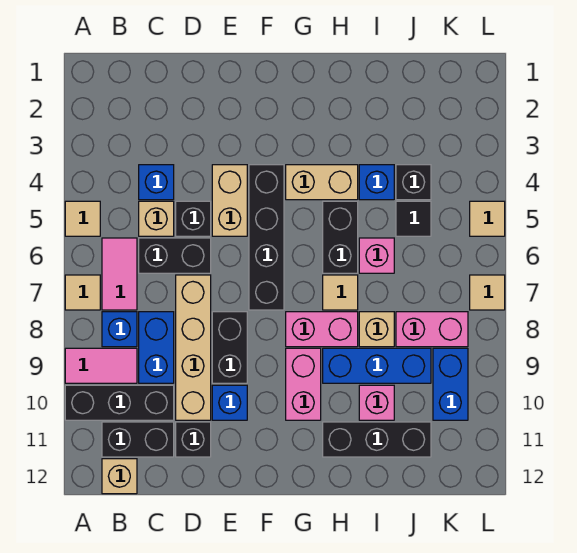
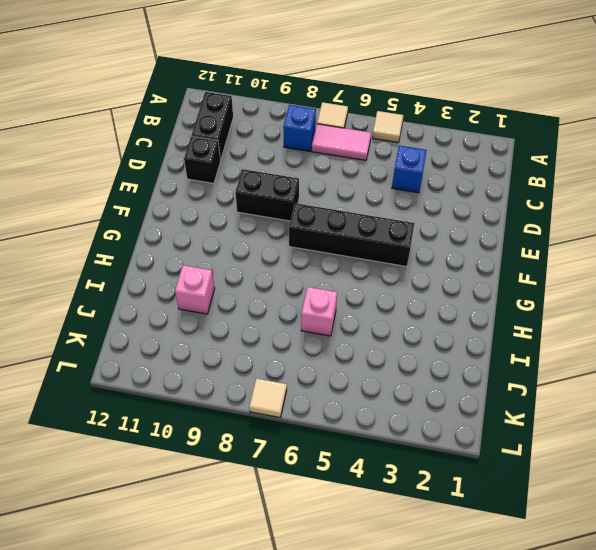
none -> pink 1x2 tile [65,348,137,383]
none -> black 1x3 brick [65,385,174,420]
none -> tan 1x1 brick [102,459,137,494]
none -> tan 1x1 brick [139,201,174,236]

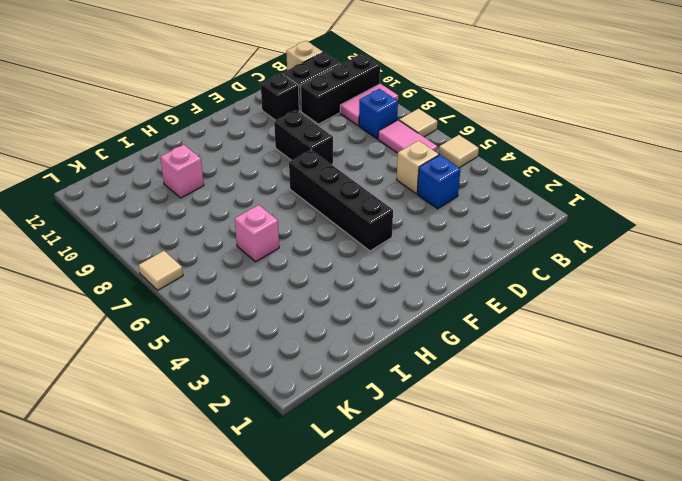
none -> black 1x2 brick [139,238,211,273]
none -> blue 1x2 brick [139,312,174,383]
none -> black 1x1 brick [176,201,211,236]
none -> tan 1x4 brick [176,275,211,420]

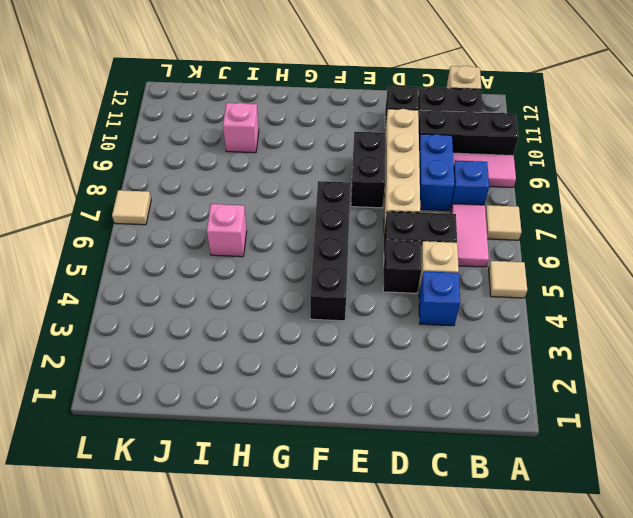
none -> tan 1x2 brick [212,165,247,236]
none -> blue 1x1 brick [212,385,247,420]
none -> tan 1x2 brick [286,165,358,200]
none -> pink 1x2 brick [286,312,358,347]

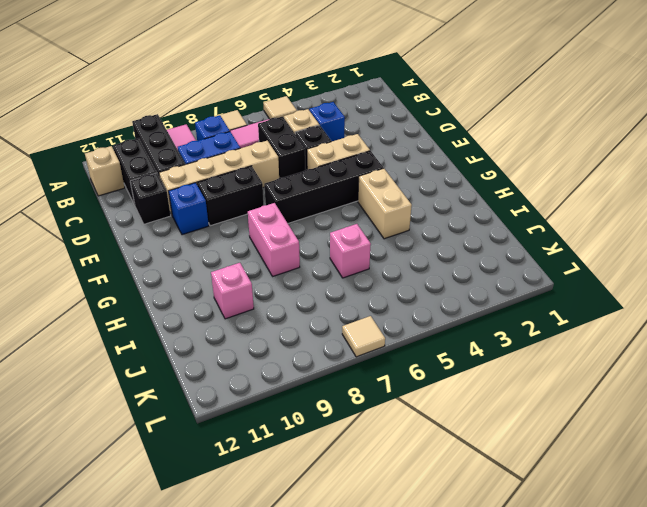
none -> pink 1x2 brick [286,348,321,420]
none -> black 1x2 brick [323,201,358,273]
none -> tan 1x1 tile [323,275,358,310]
none -> blue 1x3 brick [323,348,431,383]

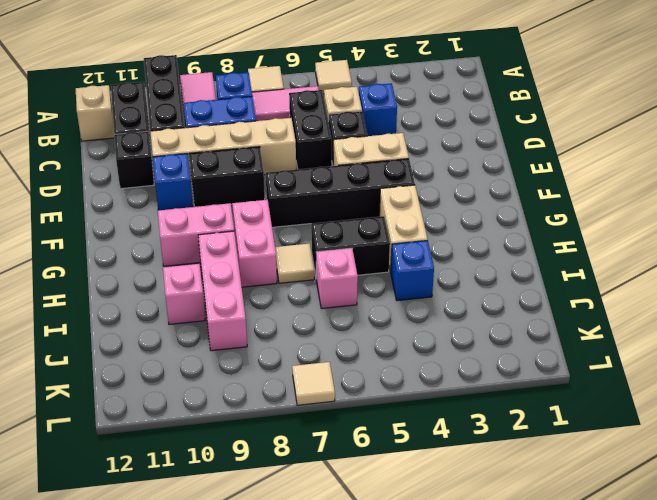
pink 1x3 brick [198,231,247,351] -> blue 1x3 brick [323,348,431,383]
none -> black 1x3 brick [323,422,431,457]
none -> tan 1x1 brick [359,312,394,347]
none -> black 1x1 brick [396,165,431,200]
none -> black 1x1 tile [396,201,431,236]

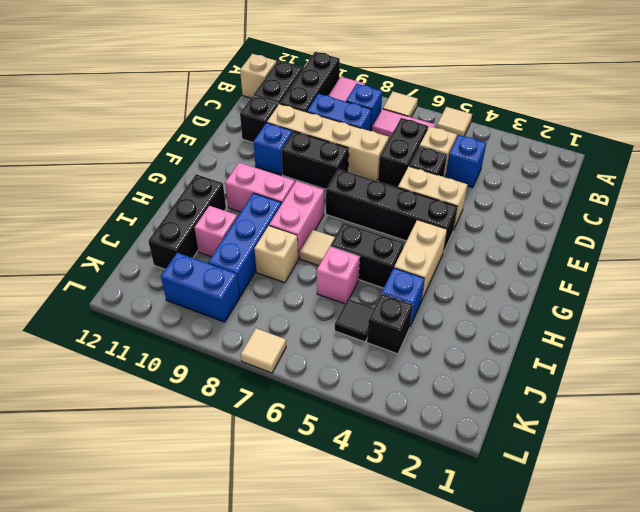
none -> pink 1x2 brick [396,312,468,347]
none -> tan 1x1 tile [470,201,505,236]

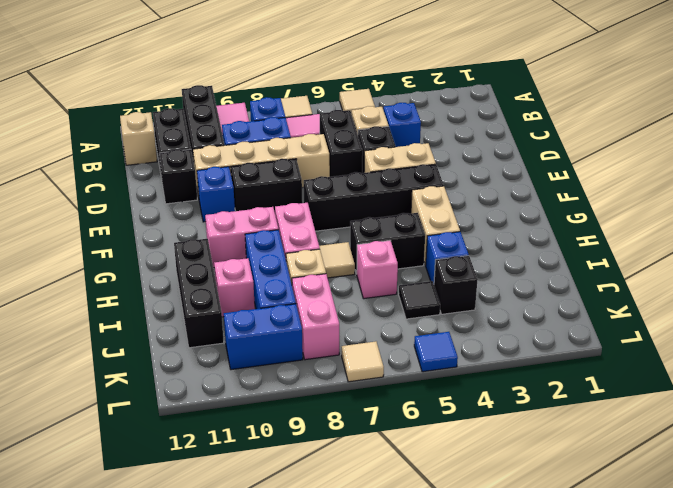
blue 1x1 tile [414,332,458,372] -> tan 1x1 tile [470,201,505,236]

